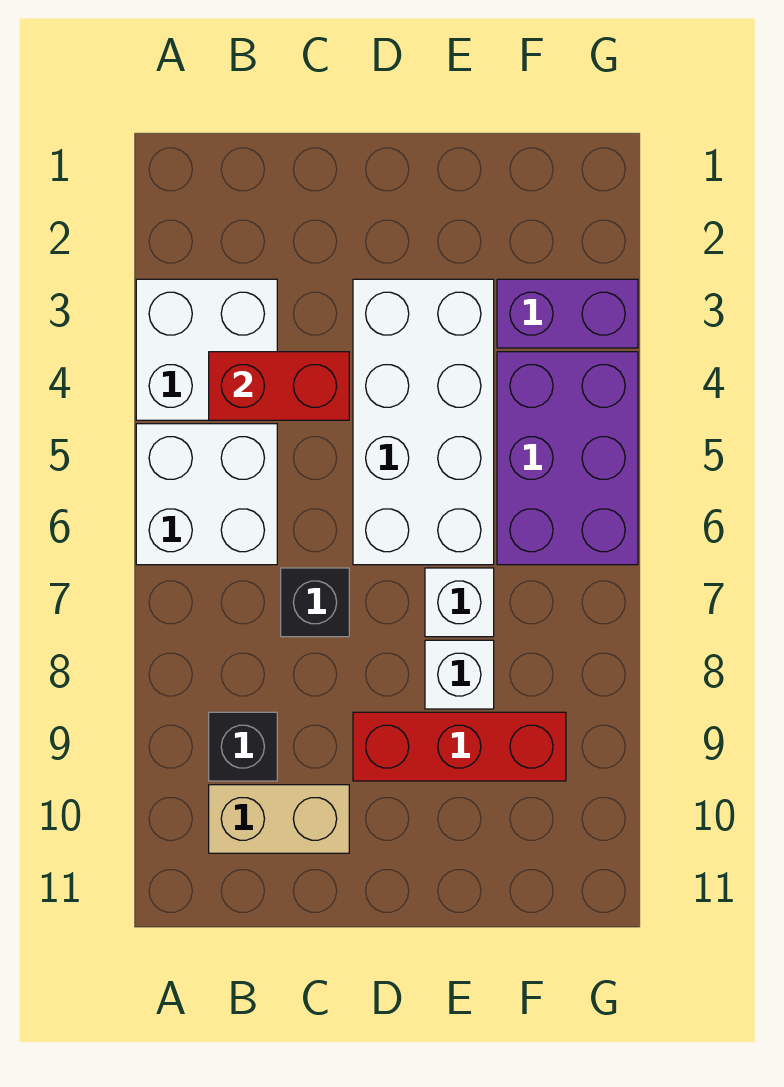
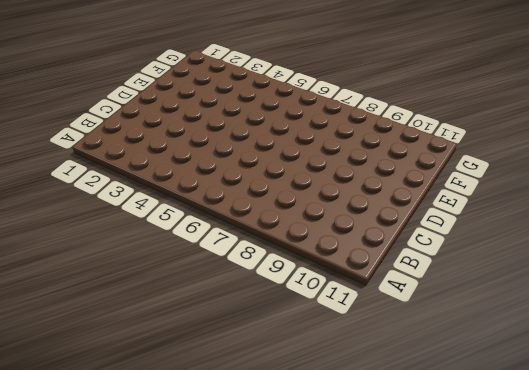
none -> white 2x2 brick [136,279,277,420]
none -> white 2x2 brick [136,424,277,565]
none -> black 1x1 brick [209,712,277,781]

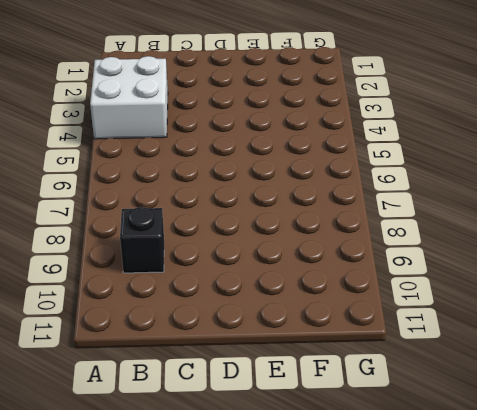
none -> white 2x2 brick [136,424,277,565]
none -> tan 1x2 brick [209,785,349,853]
none -> black 1x1 brick [281,568,349,637]

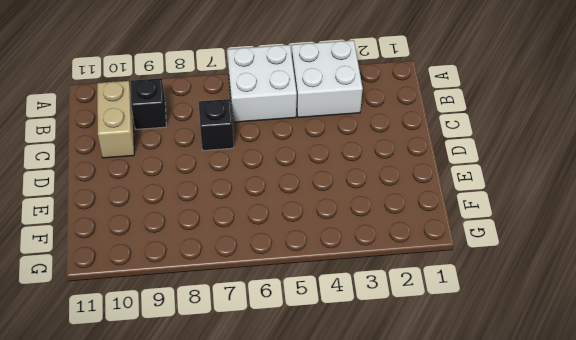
none -> white 2x4 brick [353,279,494,565]
none -> red 1x3 brick [353,712,566,781]
none -> white 1x1 brick [425,568,494,637]

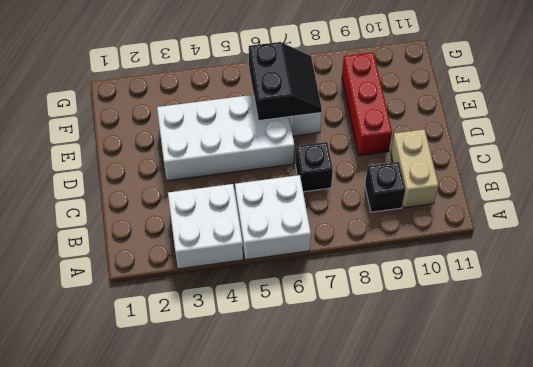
black 2x2 slope [249,42,322,120] -> none
none -> white 1x1 brick [425,640,494,709]
none -> purple 1x2 brick [497,279,638,348]
none -> purple 2x3 brick [497,352,638,565]

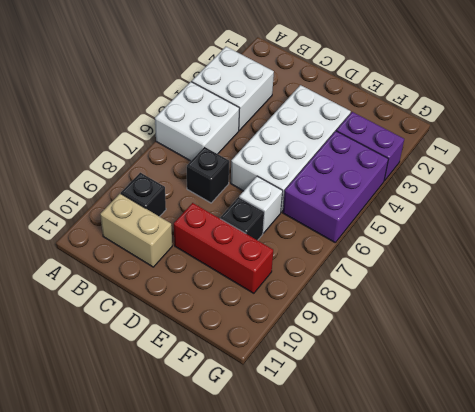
black 1x1 brick [220,197,264,240] -> white 1x1 brick [425,640,494,709]
none -> red 1x2 brick [209,352,349,420]

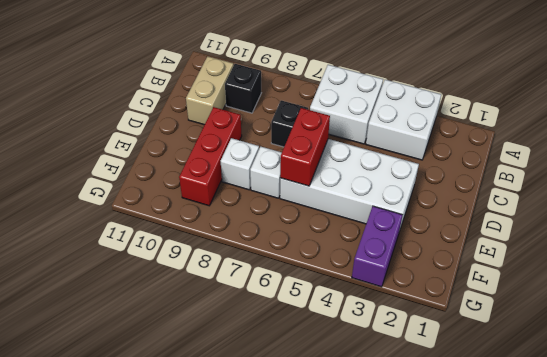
red 1x2 brick [280,108,330,186] -> red 1x2 brick moved to [209,352,349,420]
none -> purple 2x3 brick [497,352,638,565]

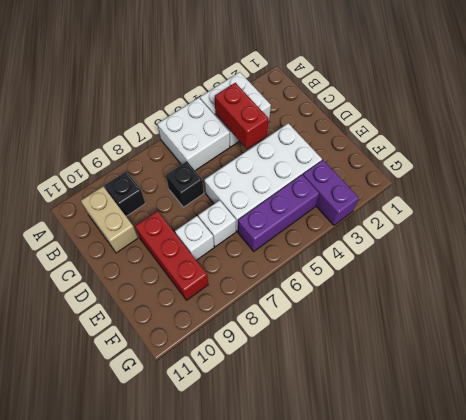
purple 1x3 brick [238,175,319,251] -> purple 2x3 brick [497,352,638,565]

